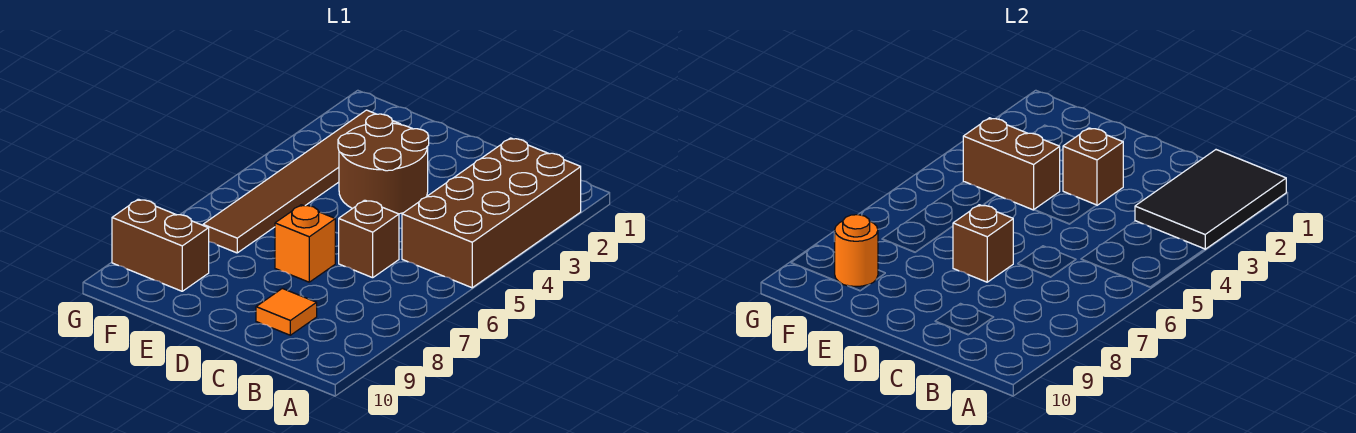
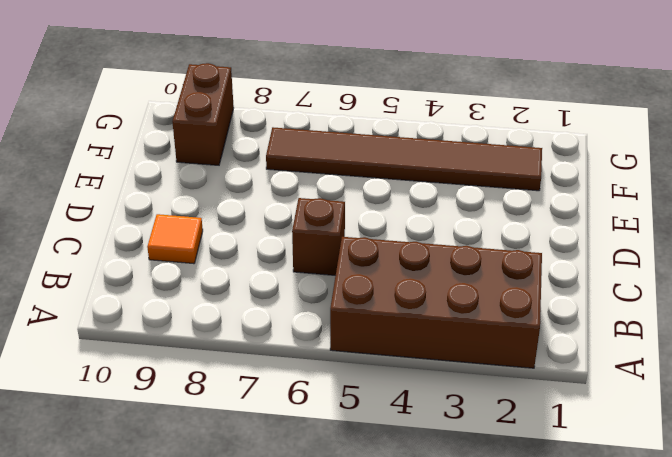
none -> brown 2x2 round brick [338,114,429,214]
none -> orange 1x1 brick [275,205,335,282]
none -> black 2x3 tile [1135,150,1286,249]

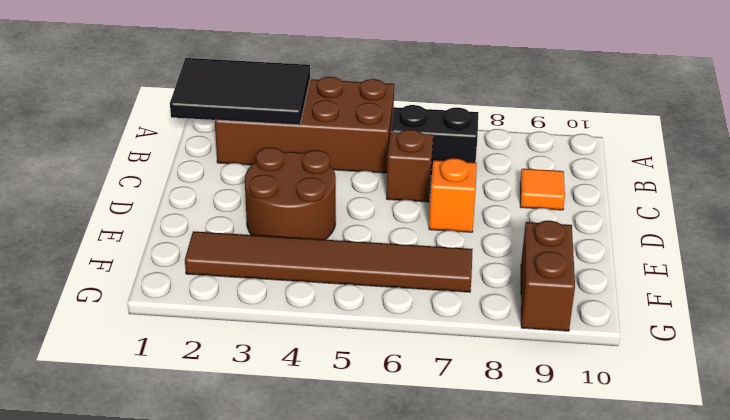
black 1x2 brick [391,105,478,176] -> none
none -> brown 1x1 brick [1063,128,1123,205]
none -> brown 1x1 brick [953,205,1013,282]
none -> brown 1x2 brick [963,118,1060,210]

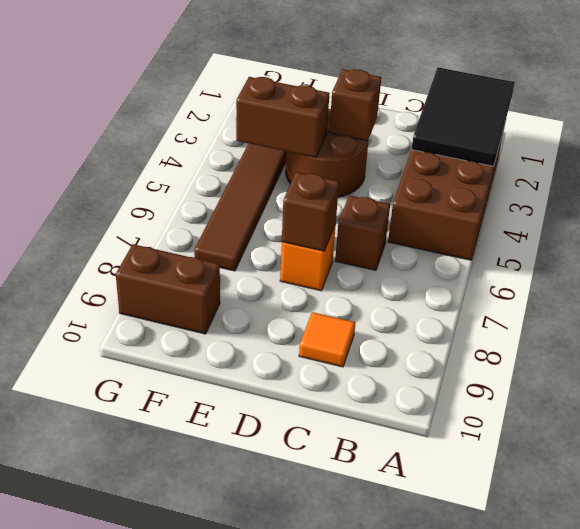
none -> orange 1x1 round brick [835,215,878,287]

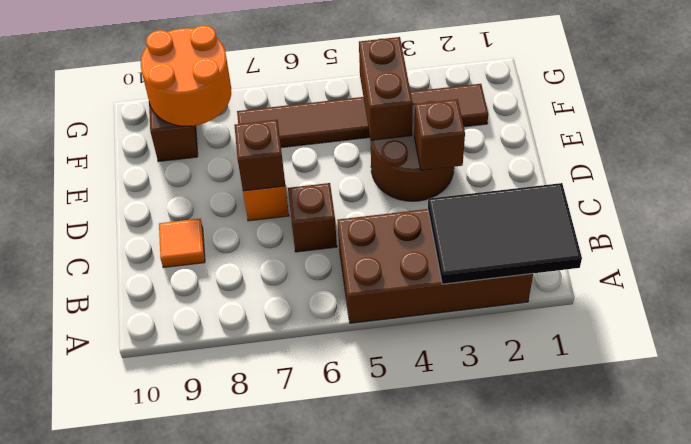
orange 2x2 round brick [141,25,231,126] -> orange 1x1 round brick [835,215,878,287]

